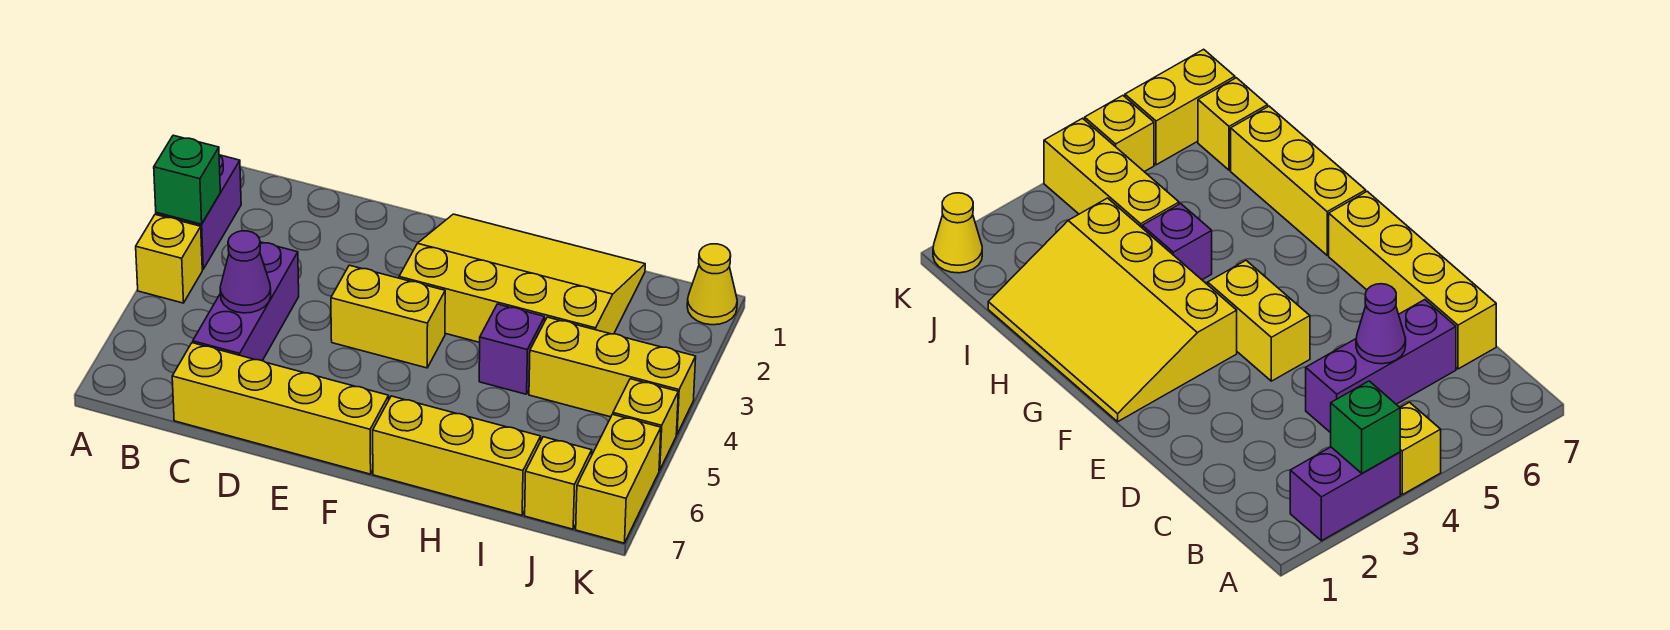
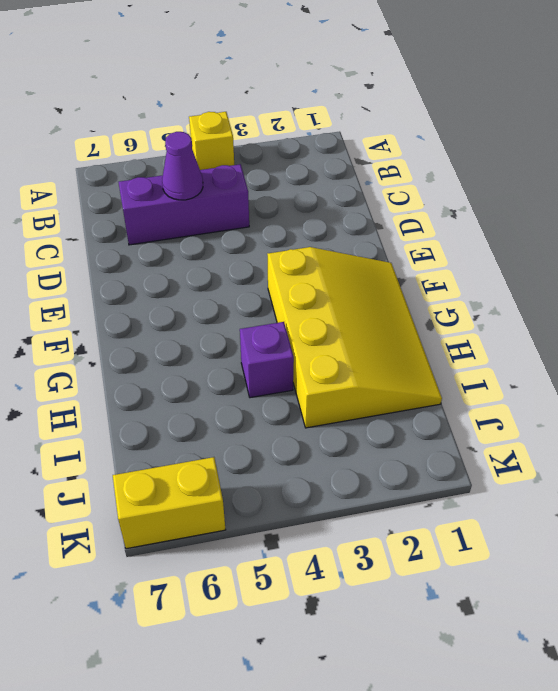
none -> purple 1x2 brick [156,155,241,269]
none -> yellow 1x4 brick [172,343,389,474]
none -> yellow 1x2 brick [331,265,445,368]

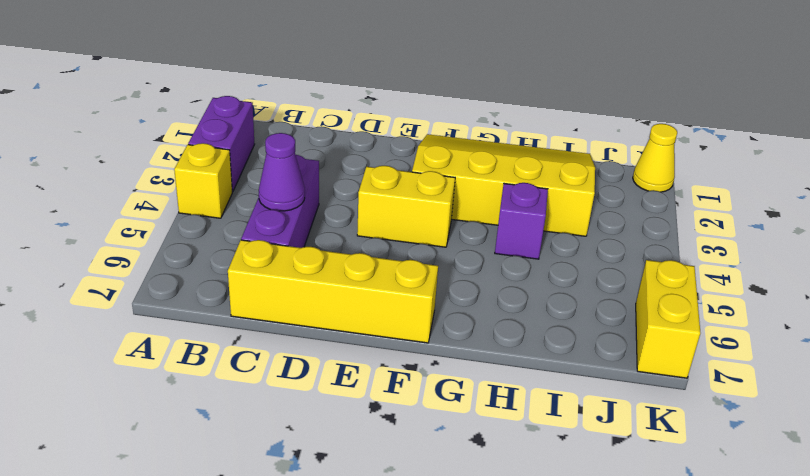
none -> yellow 1x3 brick [373,396,541,515]
none -> yellow 1x3 brick [529,317,696,434]
none -> yellow 1x1 brick [525,437,592,529]

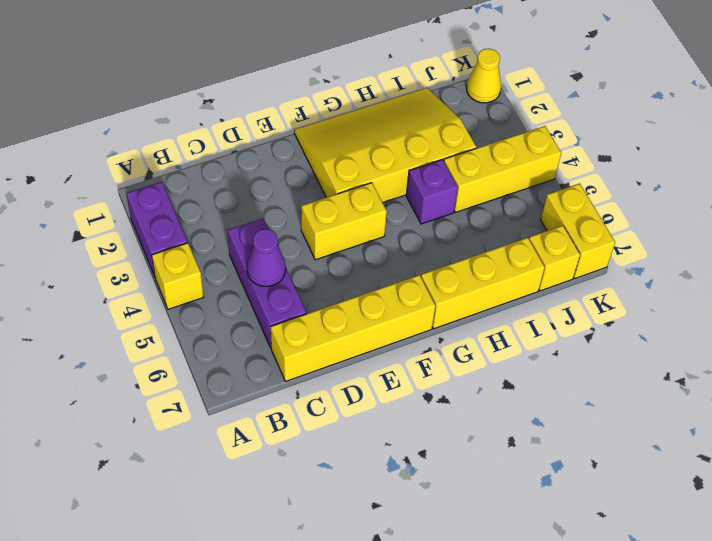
none -> yellow 1x1 brick [613,379,678,470]
none -> green 1x1 brick [154,135,220,224]

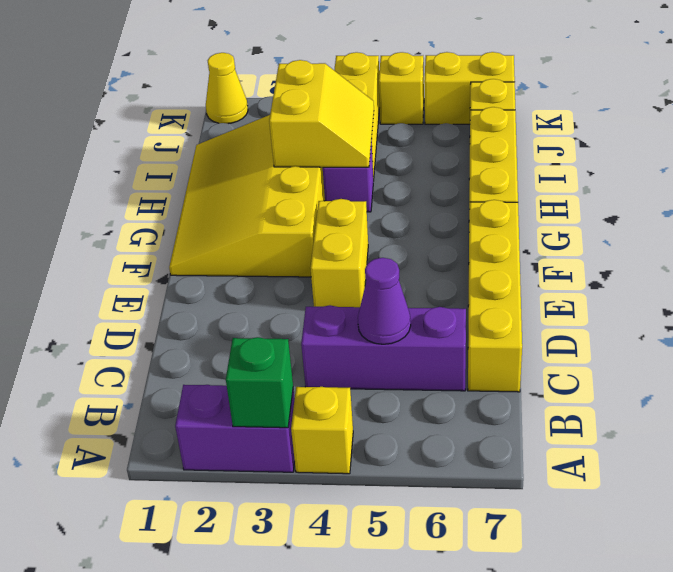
yellow 2x2 slope [269,60,374,167] -> none

